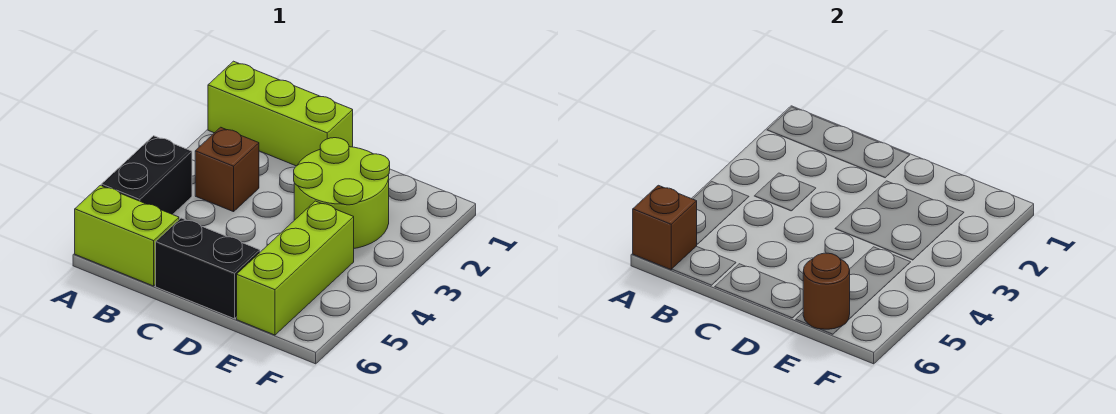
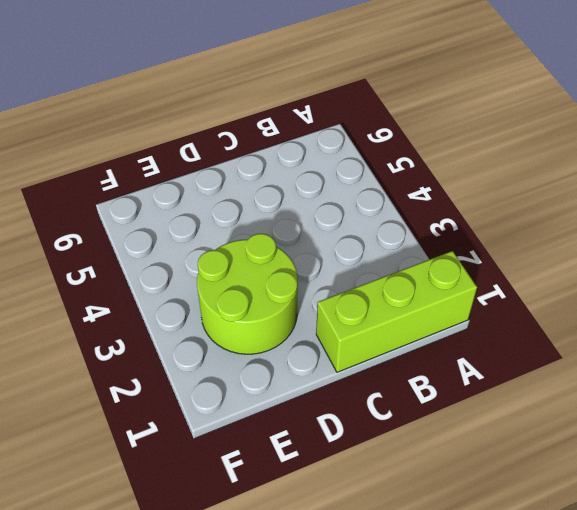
none -> black 1x2 brick [101,136,192,214]
none -> lime 1x2 brick [75,185,179,286]

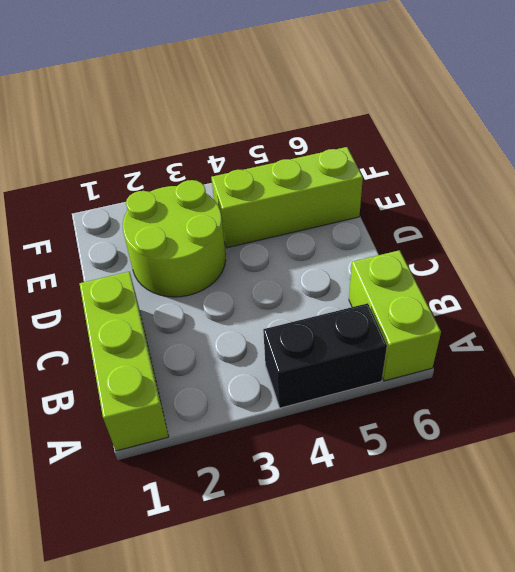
none -> brown 1x1 brick [195,127,259,212]
none -> black 1x2 brick [156,218,260,319]

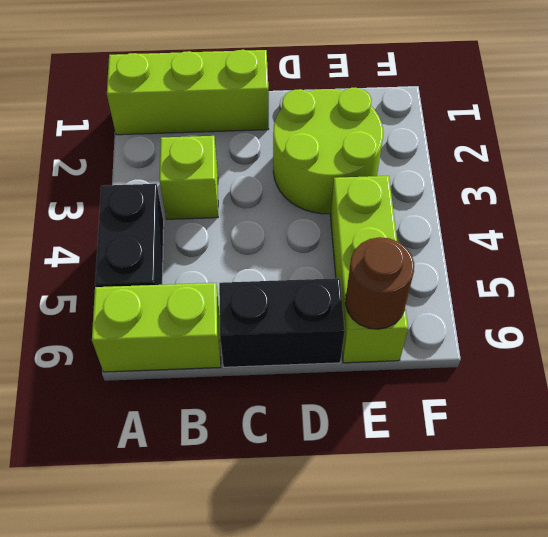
lime 1x1 brick [160,136,218,219] -> brown 1x1 brick [195,127,259,212]
none -> brown 1x1 brick [633,185,697,270]

